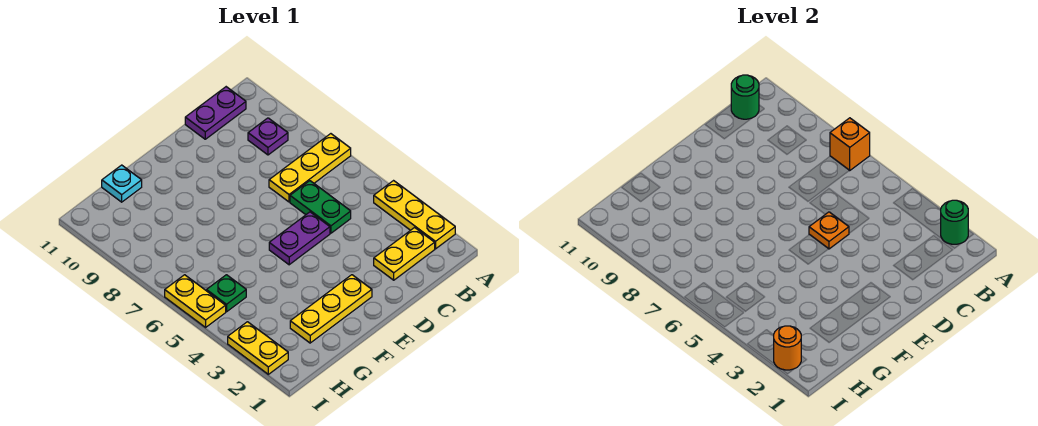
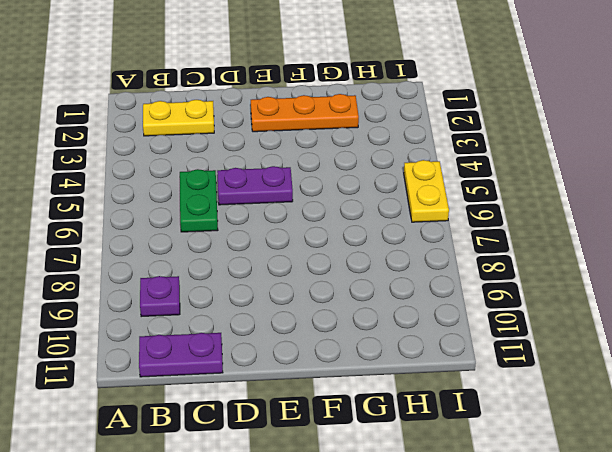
orange 1x3 plate [251,94,359,132] -> yellow 1x3 plate [290,275,372,343]
none -> yellow 1x3 plate [374,181,455,249]
none -> yellow 1x3 plate [269,134,351,202]
none -> cyan 1x1 plate [102,165,142,202]

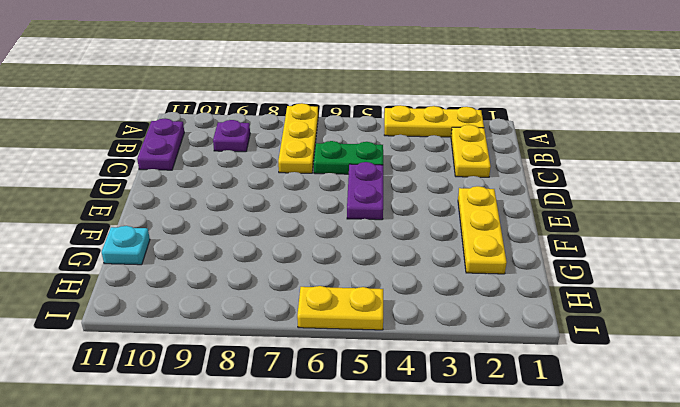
none -> green 1x1 plate [207,275,246,312]
none -> yellow 1x2 plate [228,322,288,374]
none -> green 1x1 round brick [941,200,968,244]

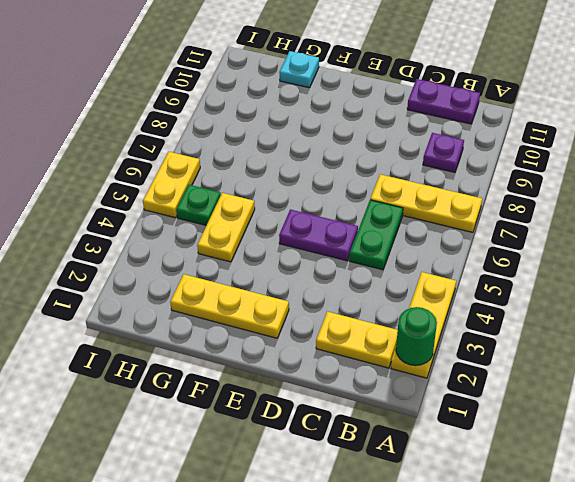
yellow 1x2 plate [197,193,255,262] -> yellow 1x2 plate moved to [228,322,288,374]
none -> orange 1x1 brick [830,118,870,170]
none -> green 1x1 round brick [731,75,759,119]
none -> orange 1x1 plate [809,212,849,249]

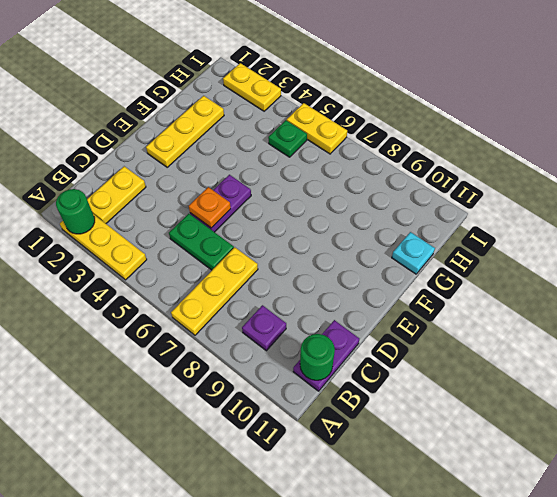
none -> orange 1x1 brick [830,118,870,170]
none -> orange 1x1 round brick [774,326,801,370]

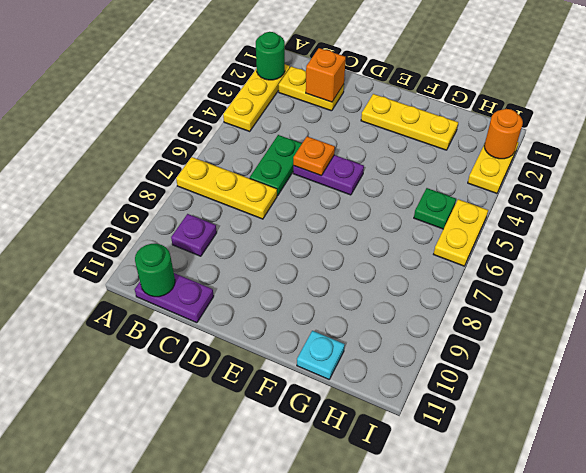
orange 1x1 brick [306,48,346,102] -> orange 1x1 brick moved to [830,118,870,170]

